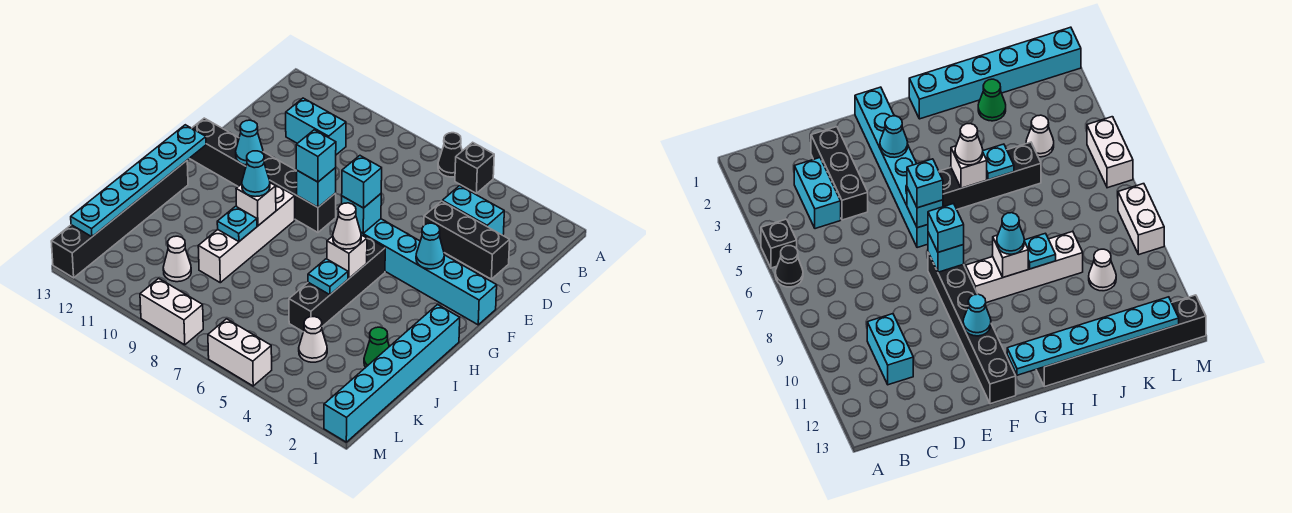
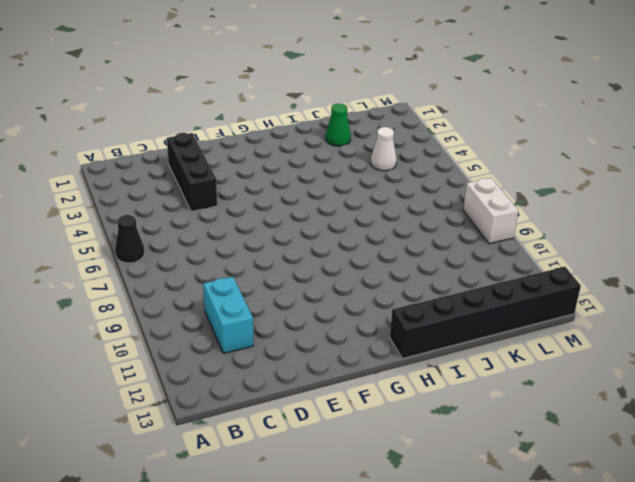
none -> black 1x1 brick [455,142,494,193]
none -> cyan 1x2 brick [442,186,504,235]
none -> cyan 1x6 brick [361,219,497,325]

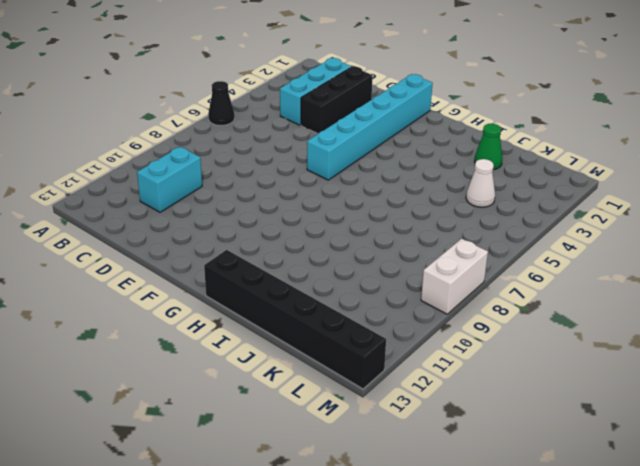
cyan 1x3 brick [280,58,351,125] -> cyan 1x2 brick [442,186,504,235]
none -> black 1x1 brick [455,142,494,193]
none -> black 1x6 brick [190,118,336,232]
none -> black 1x4 brick [289,235,385,331]

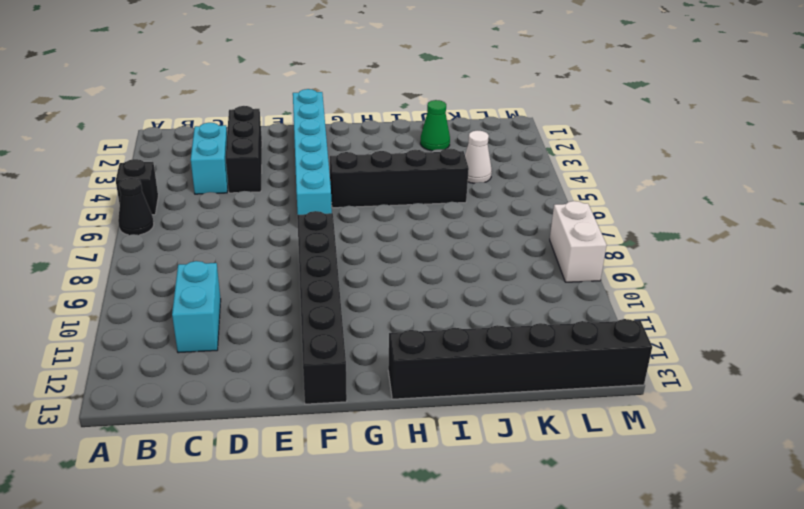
none -> white 1x4 brick [198,184,295,283]
none -> cyan 1x6 brick [324,305,460,442]
none -> white 1x1 cone [163,236,191,282]

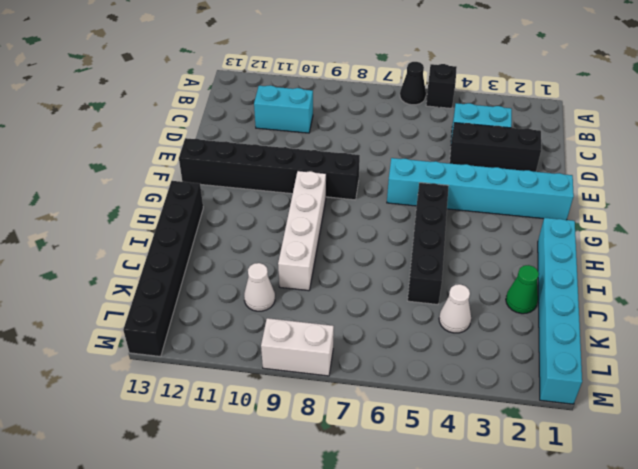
none -> white 1x2 brick [208,319,272,386]
none -> cyan 1x1 cone [416,223,444,269]
none -> cyan 1x1 brick [342,194,381,233]

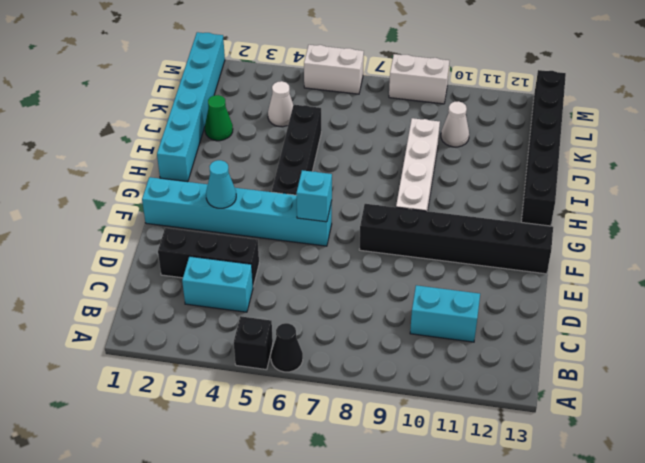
none -> cyan 1x1 brick [296,168,336,207]
none -> cyan 1x1 cone [236,120,263,165]
none -> cyan 1x6 plate [71,125,206,237]

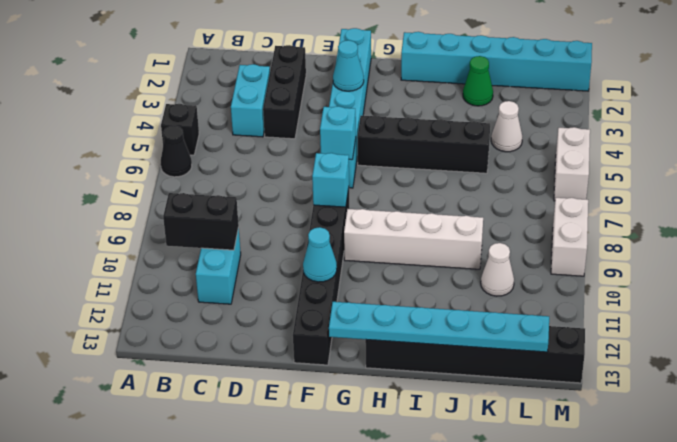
black 1x2 brick [163,193,239,250] -> none
none -> white 1x1 brick [327,235,367,279]
none -> white 1x1 brick [236,183,276,226]
none -> cyan 1x1 plate [308,259,348,295]

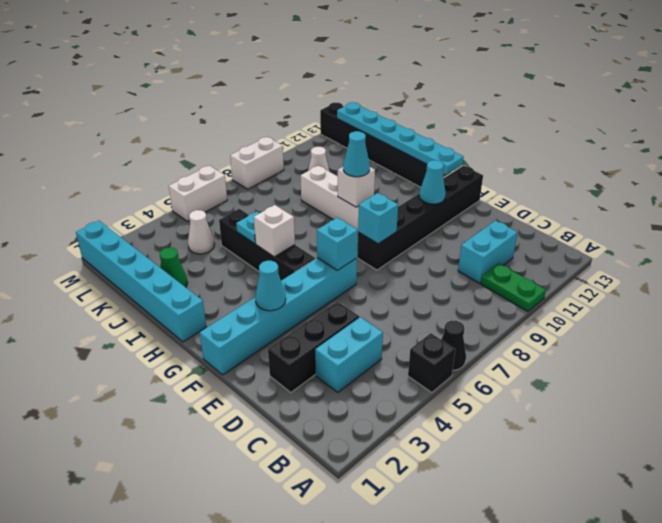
green 1x2 plate [481,263,546,312] -> none
none -> cyan 1x1 plate [217,206,257,242]
none -> cyan 1x1 brick [342,156,382,208]
none -> cyan 1x1 brick [296,130,336,182]

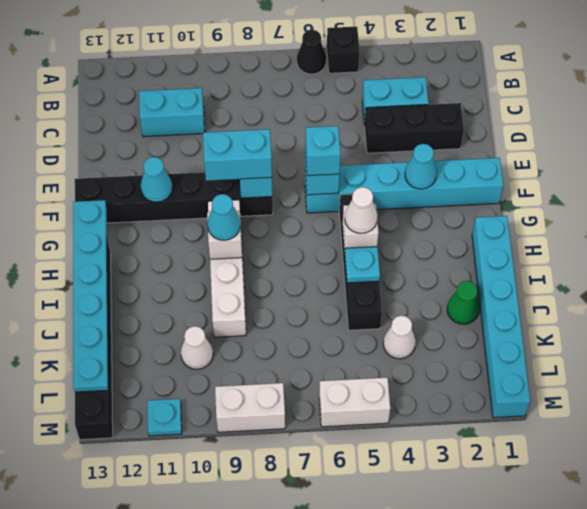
cyan 1x2 brick [203,129,272,181] -> cyan 1x1 brick [296,130,336,182]
cyan 1x1 plate [147,399,182,436] -> cyan 1x1 plate moved to [217,206,257,242]

